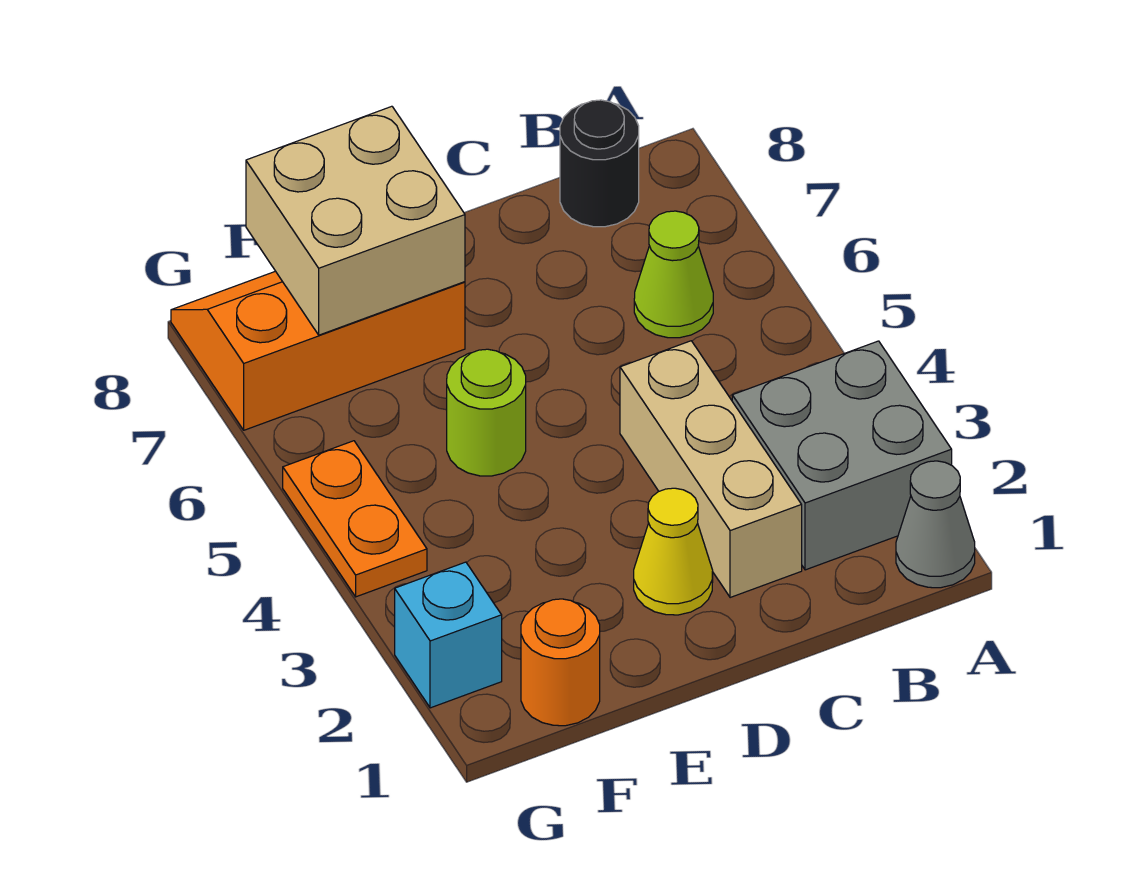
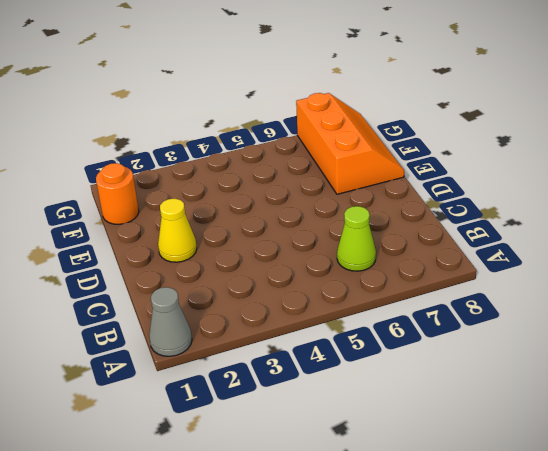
none -> grey 2x2 brick [732,341,952,570]
none -> black 1x1 round brick [560,100,639,227]
none -> tan 1x3 brick [620,341,802,598]

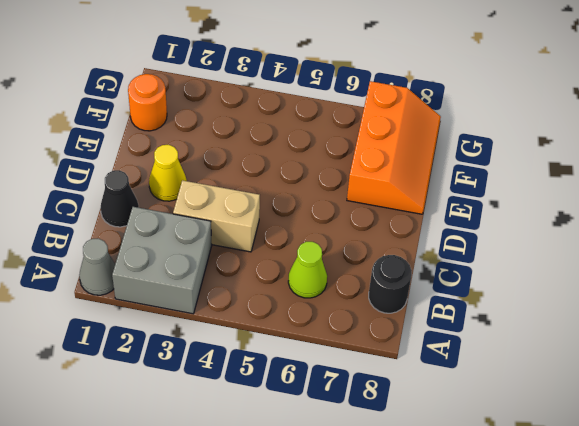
black 1x1 cone [100,170,139,227] -> none
tan 1x2 brick [173,180,260,252] -> tan 1x3 brick [620,341,802,598]
none -> lime 1x1 round brick [447,349,526,476]
none -> cyan 1x1 brick [395,562,502,708]
none -> orange 1x2 plate [283,441,427,597]

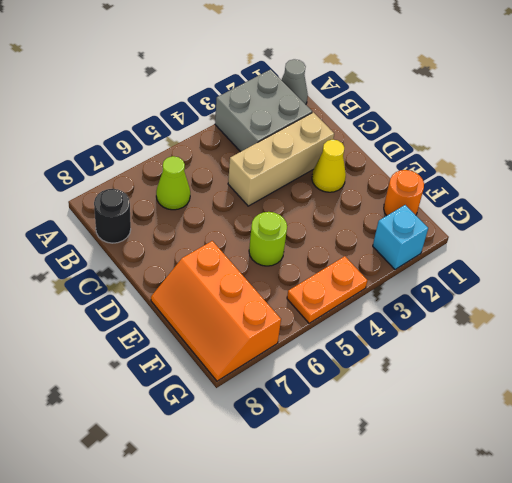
none -> tan 2x2 brick [246,106,465,335]

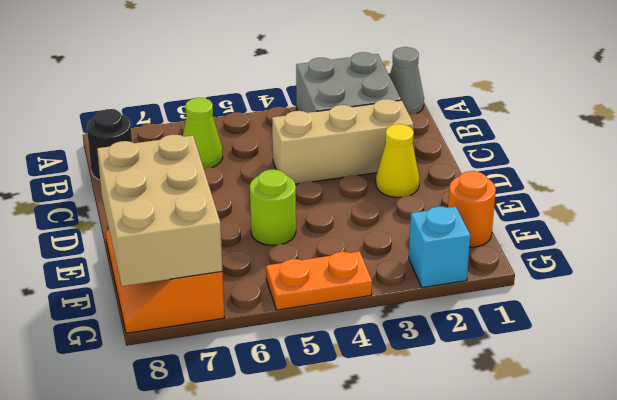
tan 2x3 brick [97,135,222,286] -> tan 2x2 brick [246,106,465,335]

